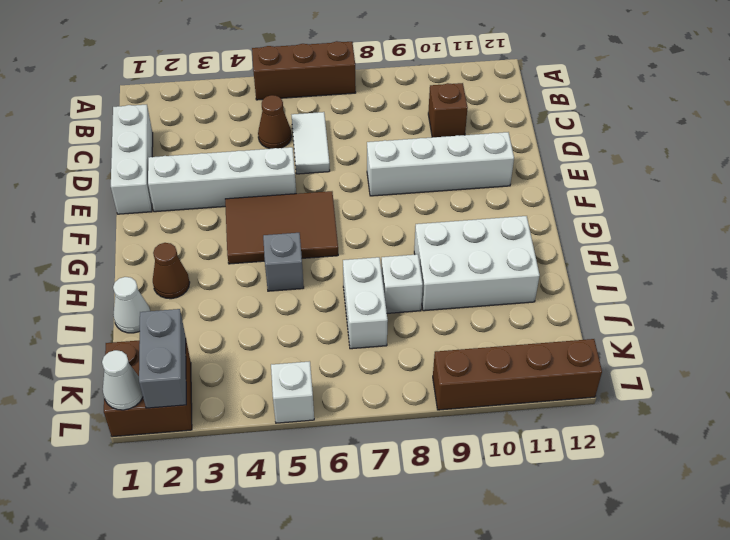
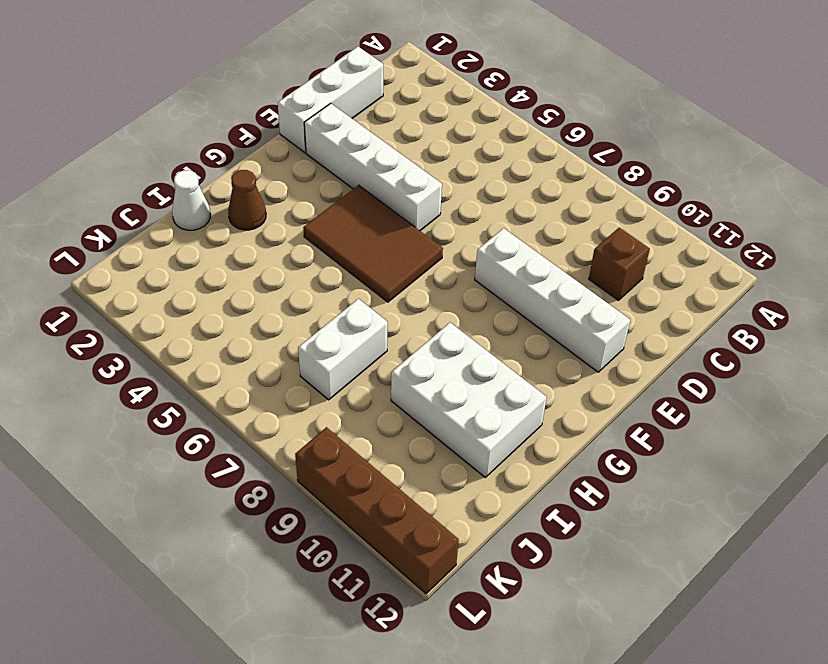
none -> brown 1x3 brick [252,41,356,100]
none -> brown 1x1 cone [258,95,291,149]
none -> white 1x2 tile [292,112,330,174]

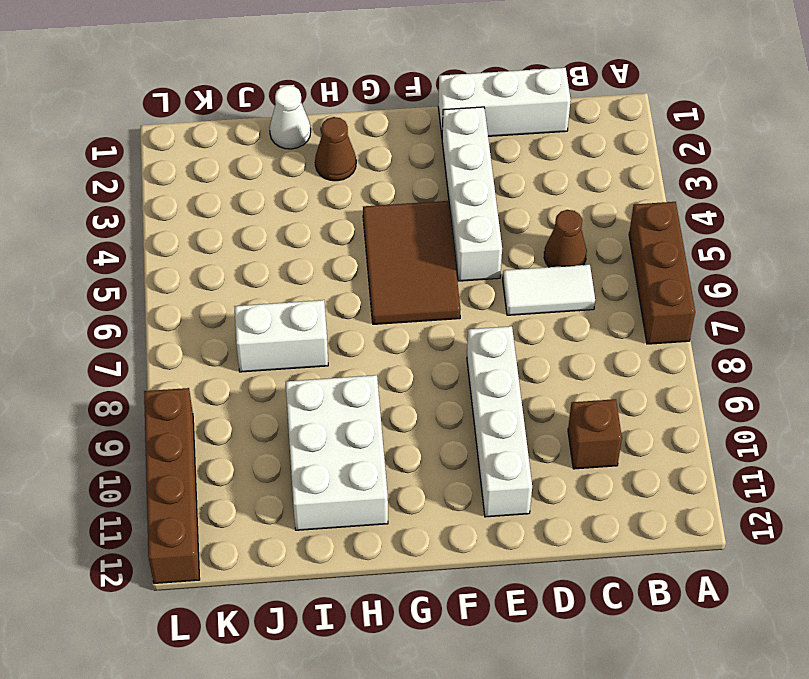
none -> grey 1x1 brick [263,233,304,291]
none -> white 1x1 brick [381,254,423,313]
none -> brown 2x2 brick [104,340,192,437]

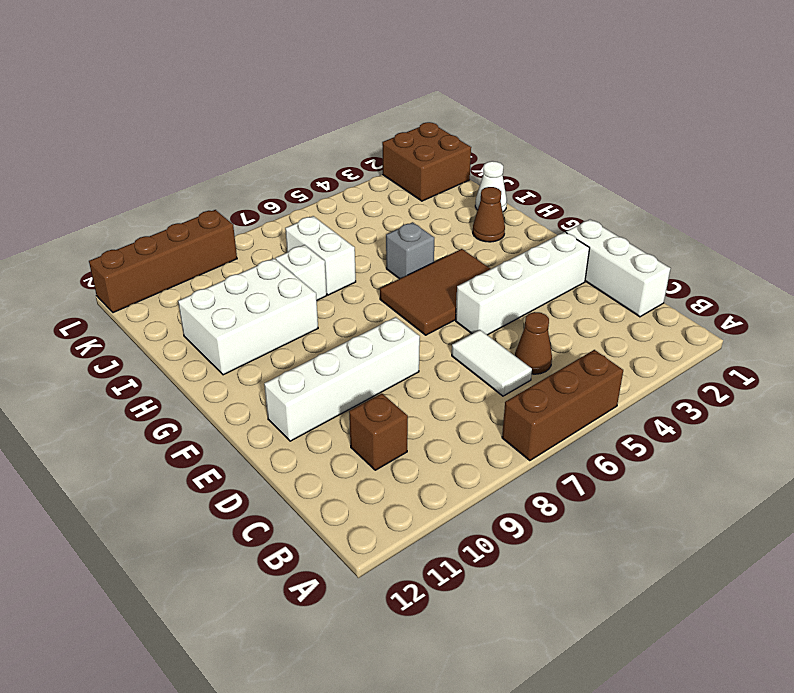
none -> white 1x1 brick [271,361,314,423]
none -> grey 1x2 brick [139,309,186,408]
none -> white 1x1 cone [102,350,143,410]

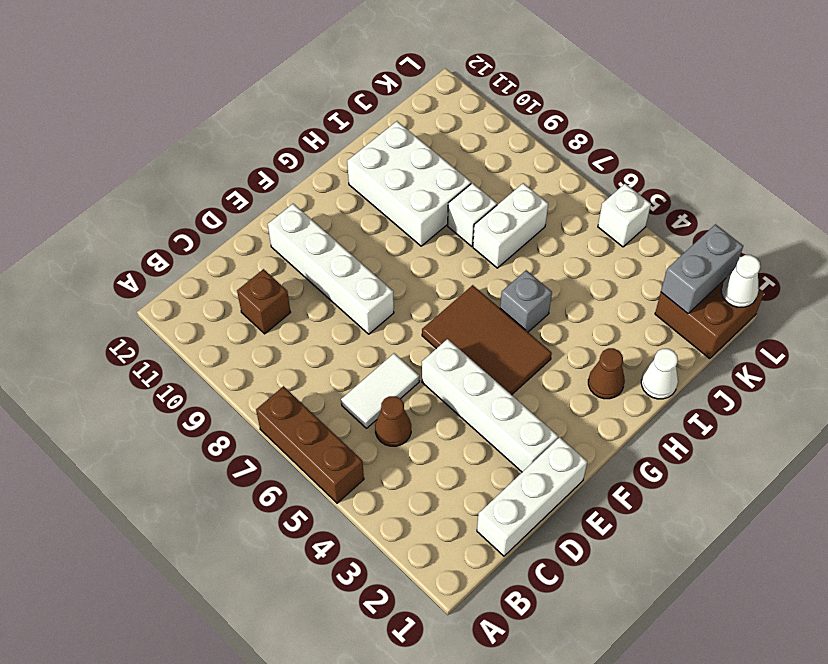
none -> brown 1x4 brick [433,339,602,410]

